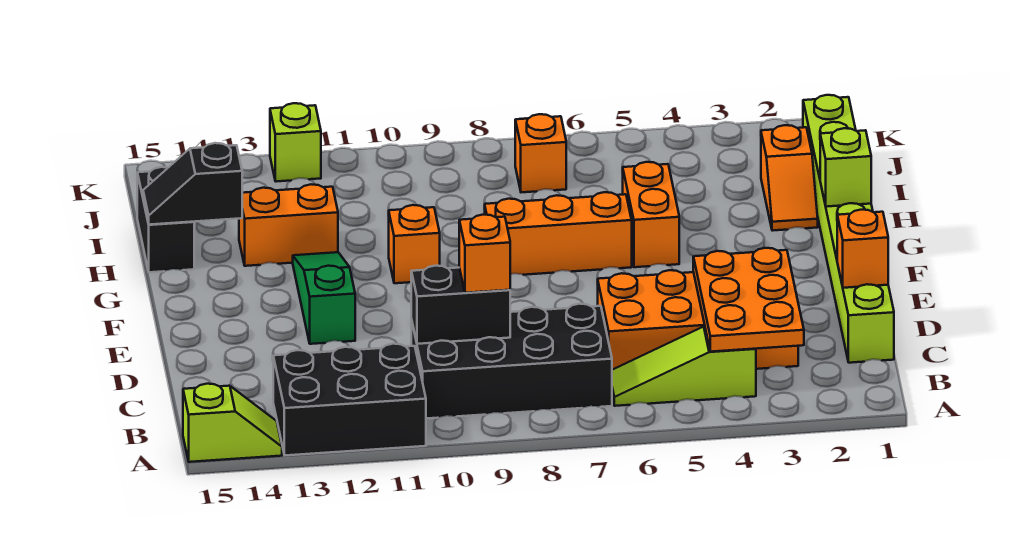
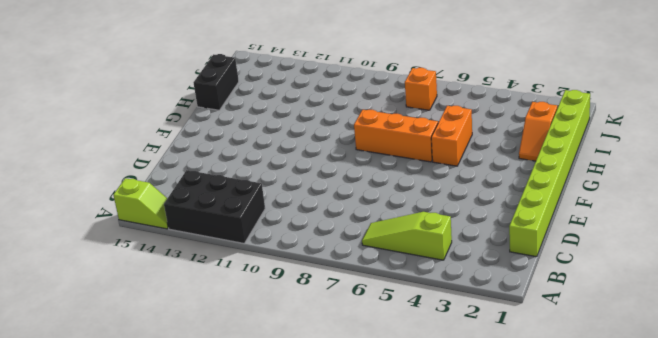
none -> black 2x4 brick [411,304,612,419]
none -> orange 2x4 brick [598,270,798,370]
none -> green 1x3 slope [293,252,355,344]

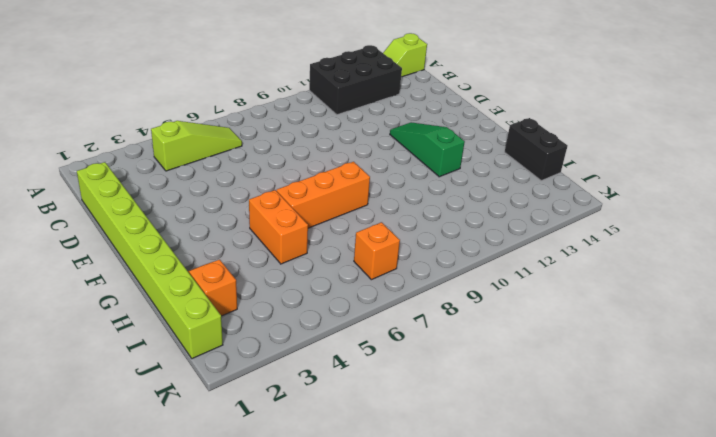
green 1x3 slope [390,122,465,177] -> green 1x3 slope turned to [293,252,355,344]
none -> black 2x4 brick [411,304,612,419]
none -> orange 2x4 brick [598,270,798,370]
none -> orange 1x1 brick [389,205,440,283]

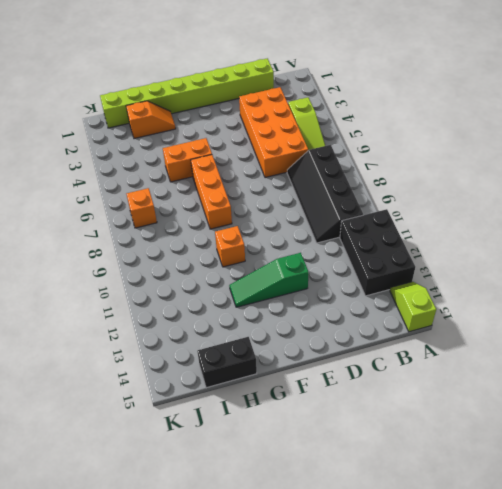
black 2x4 slope [287,145,363,243] -> black 2x4 brick [411,304,612,419]
none -> orange 1x2 brick [239,184,338,266]
none -> lime 1x1 brick [270,103,321,181]
none -> orange 2x3 plate [693,248,804,352]

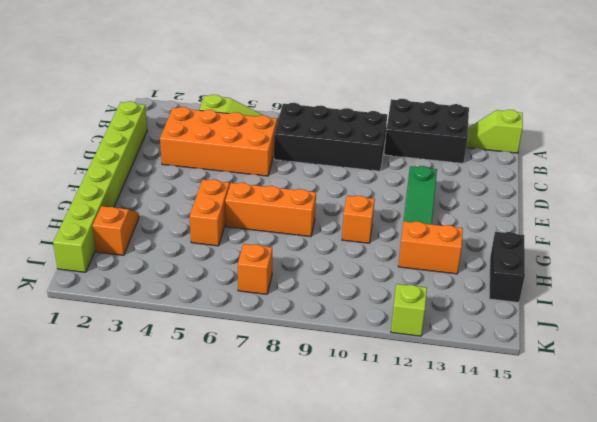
none -> orange 2x3 plate [693,248,804,352]
none -> black 1x2 brick [411,266,510,344]
none -> orange 1x1 brick [837,210,888,288]

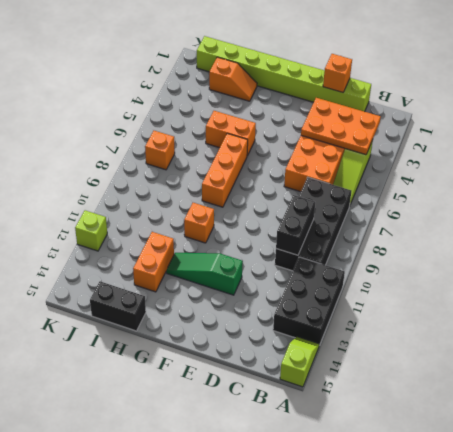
none -> lime 1x1 brick [820,128,871,207]
none -> black 1x2 slope [143,143,242,225]
none -> orange 1x1 brick [459,215,510,293]

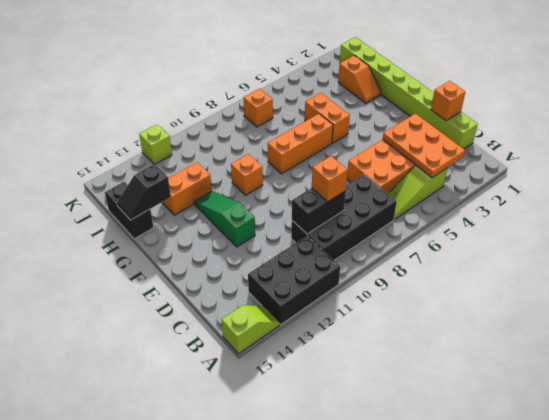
none -> lime 1x1 brick [820,128,871,207]

